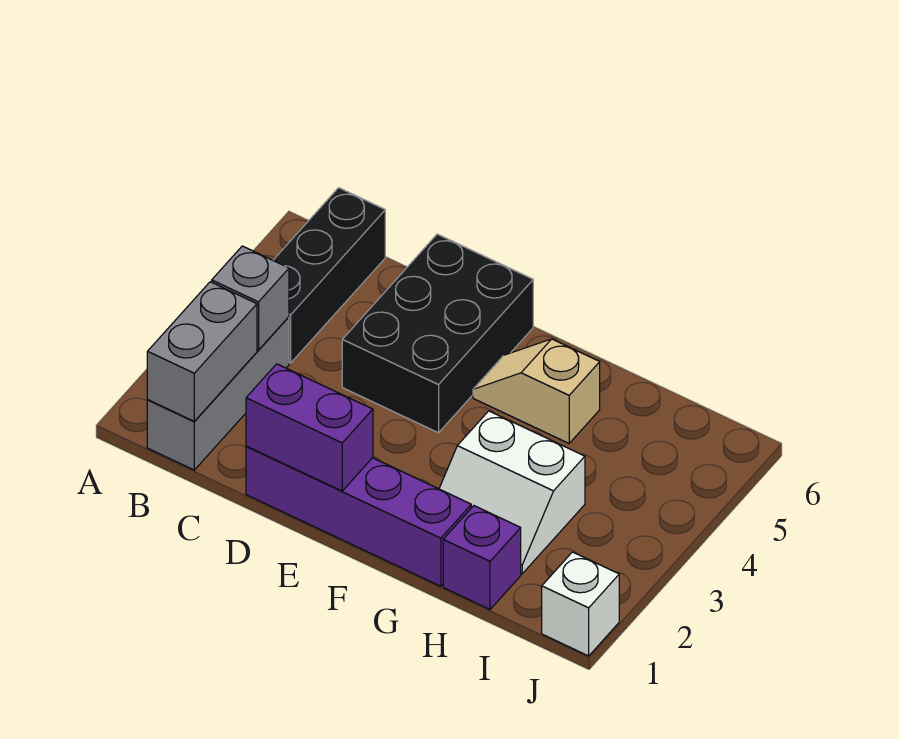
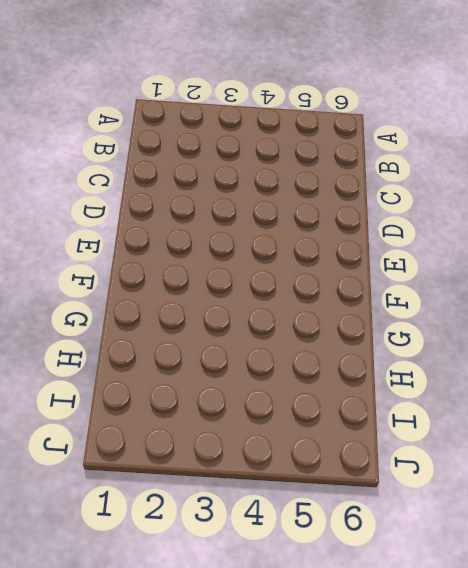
none -> grey 1x3 brick [147,317,289,470]
none -> black 1x3 brick [273,188,385,363]

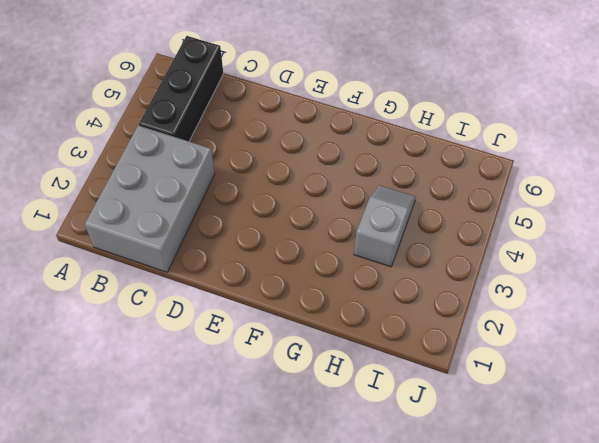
grey 2x3 brick [85,126,215,272] -> grey 1x3 brick [147,317,289,470]
grey 1x2 slope [354,185,416,267] -> white 2x2 slope [439,411,585,574]
none -> purple 1x4 brick [246,446,471,586]
none -> black 2x3 brick [342,234,533,433]

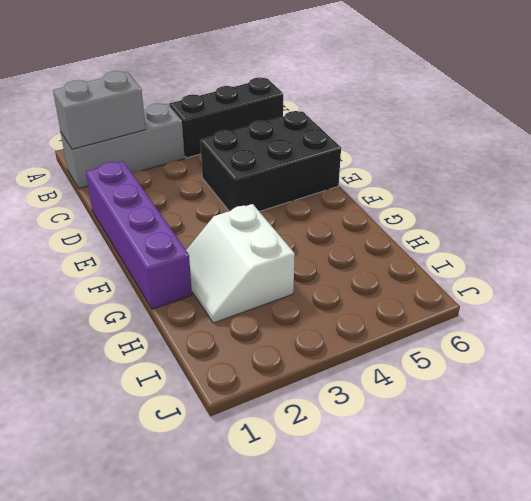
none -> tan 1x2 slope [473,339,600,443]
none -> purple 1x1 brick [443,506,521,609]

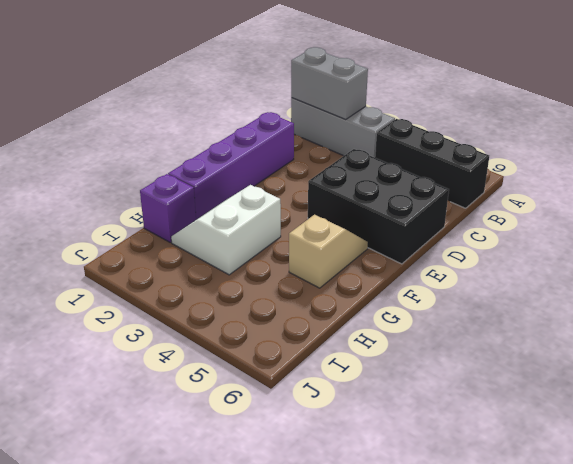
none -> white 1x1 brick [542,552,619,656]
none -> grey 1x1 brick [212,246,289,350]

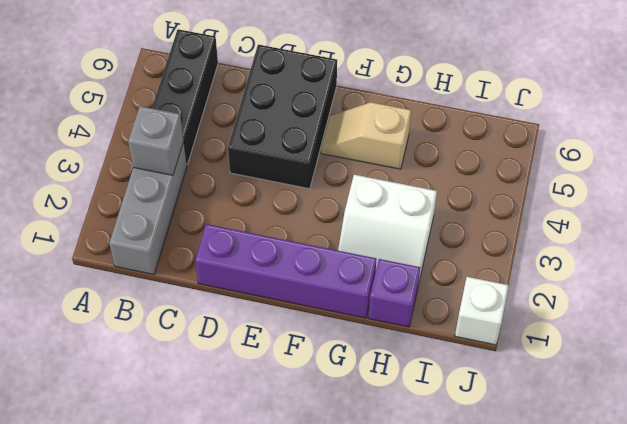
none -> grey 1x2 brick [147,282,257,421]
none -> purple 1x2 brick [246,364,373,491]

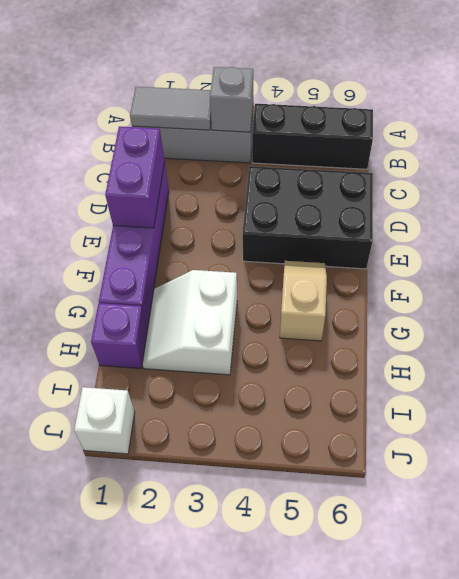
grey 1x2 tile [130,87,211,130] -> grey 1x2 brick [147,282,257,421]

